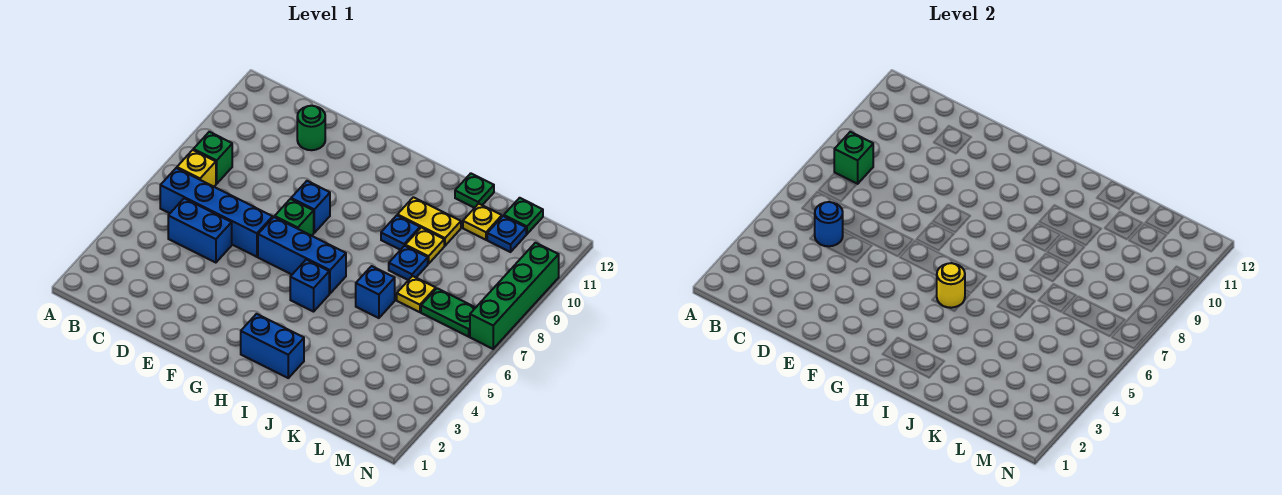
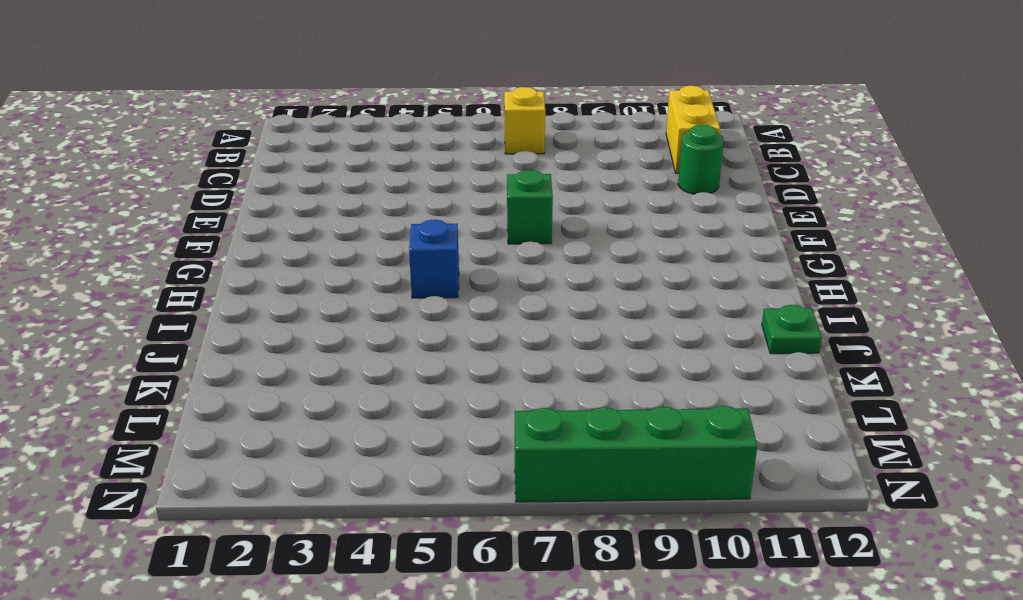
yellow 1x2 brick [666,86,720,173] -> none
none -> blue 1x4 brick [160,168,273,257]
none -> green 1x1 brick [193,132,232,184]
none -> blue 1x2 brick [168,198,232,263]

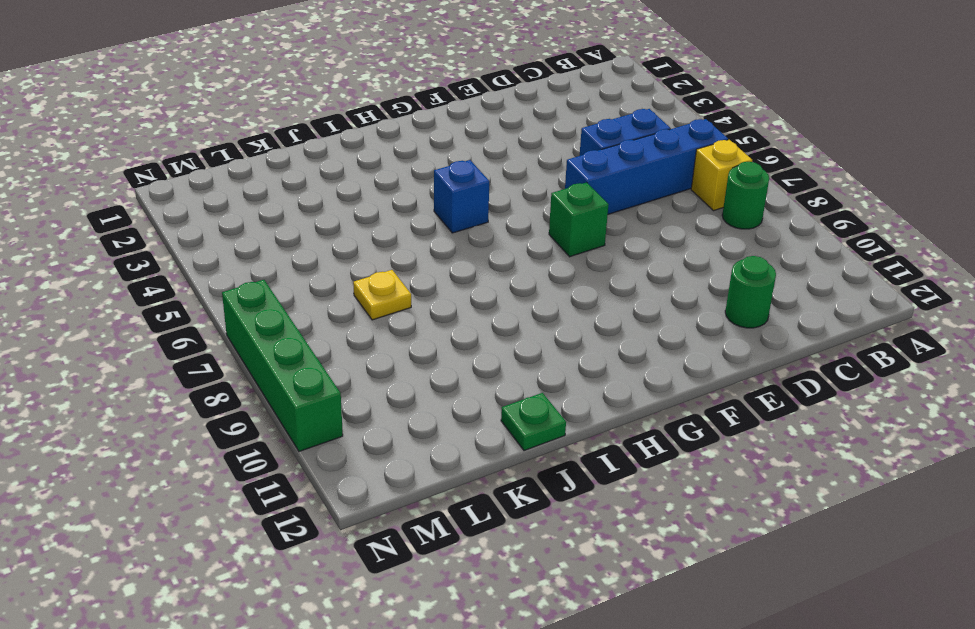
green 1x1 round brick [722,162,769,229] -> green 1x1 brick [193,132,232,184]
none -> blue 1x3 brick [258,217,346,293]
none -> blue 1x1 brick [291,181,330,233]
none -> blue 1x2 brick [241,314,304,378]

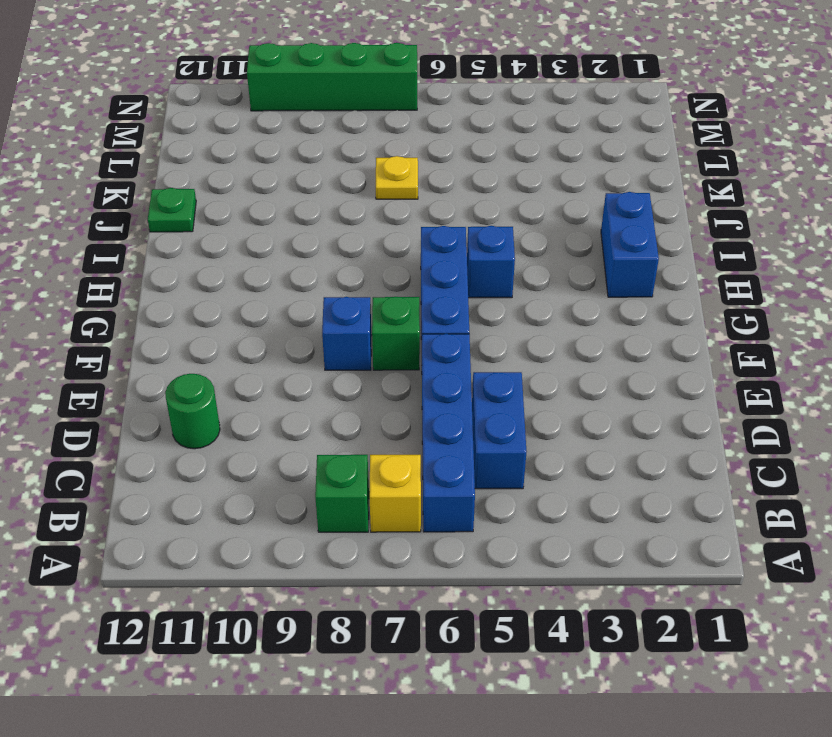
none -> blue 1x1 plate [381,215,420,250]
none -> yellow 1x2 plate [397,197,461,246]
none -> blue 1x1 brick [356,266,395,318]

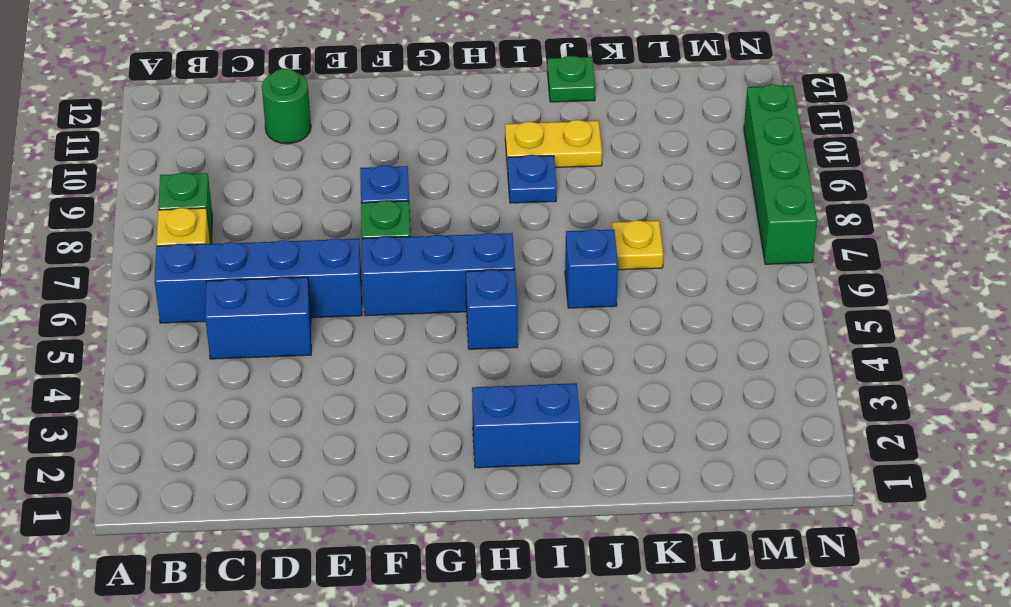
none -> blue 1x1 plate [389,246,428,280]
none -> yellow 1x1 plate [405,228,444,264]
none -> yellow 1x1 plate [463,204,502,240]

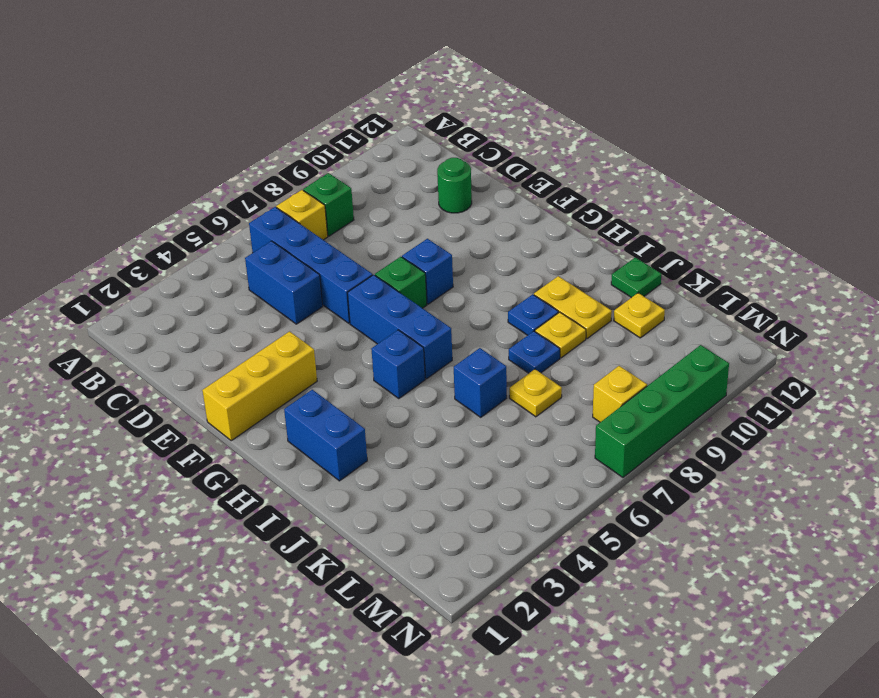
yellow 1x3 brick [202,331,317,441] -> none
yellow 1x1 brick [593,366,647,422] -> none
none -> green 1x2 plate [421,288,475,337]
none -> blue 1x1 plate [487,216,526,252]
none -> green 1x1 plate [504,198,543,234]

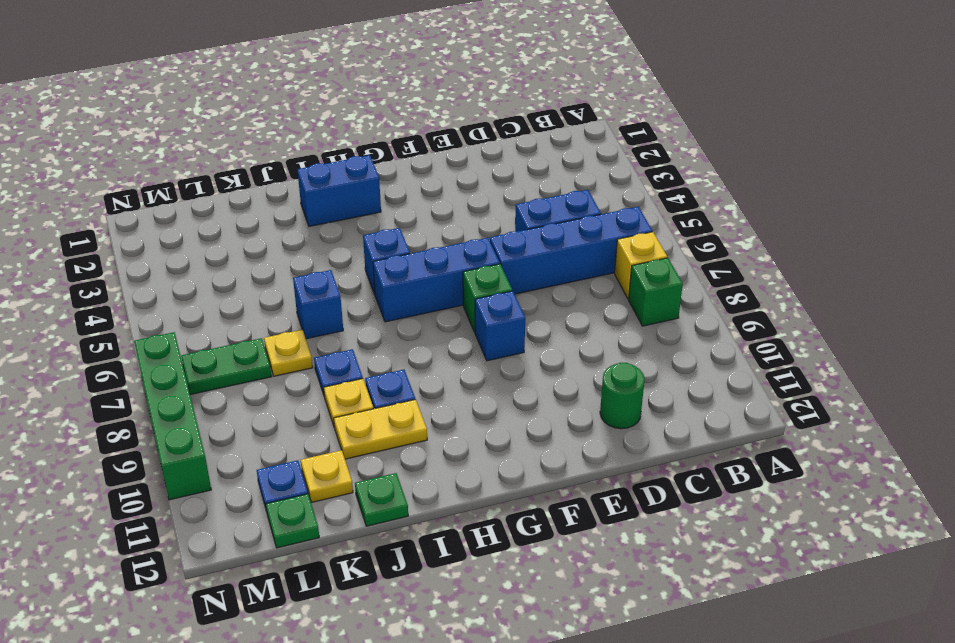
none -> green 1x1 brick [834,132,873,184]
none -> blue 1x1 round brick [815,202,843,246]
none -> yellow 1x1 round brick [937,263,965,308]

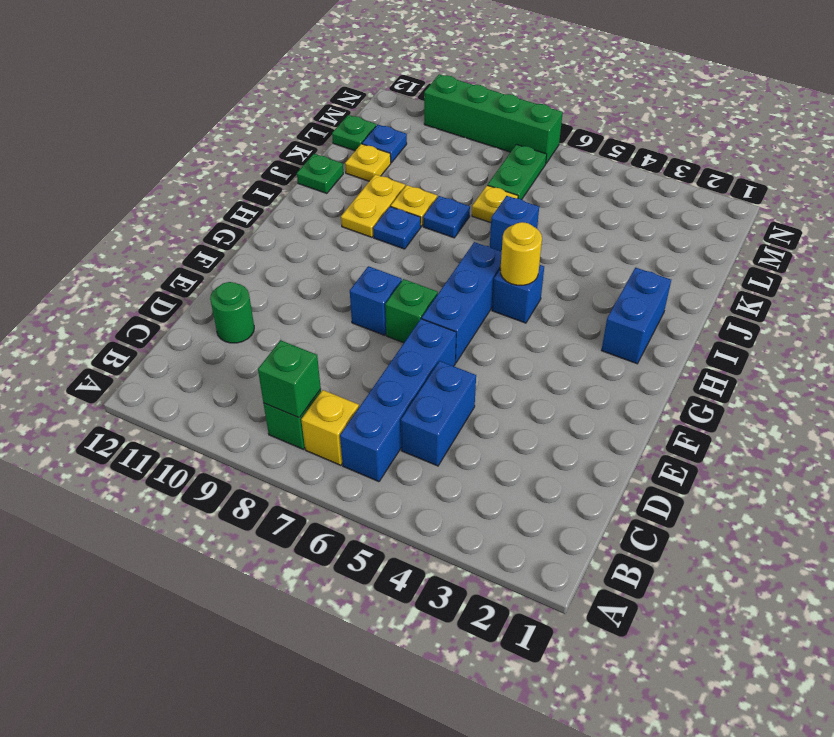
none -> blue 1x1 round brick [815,202,843,246]

